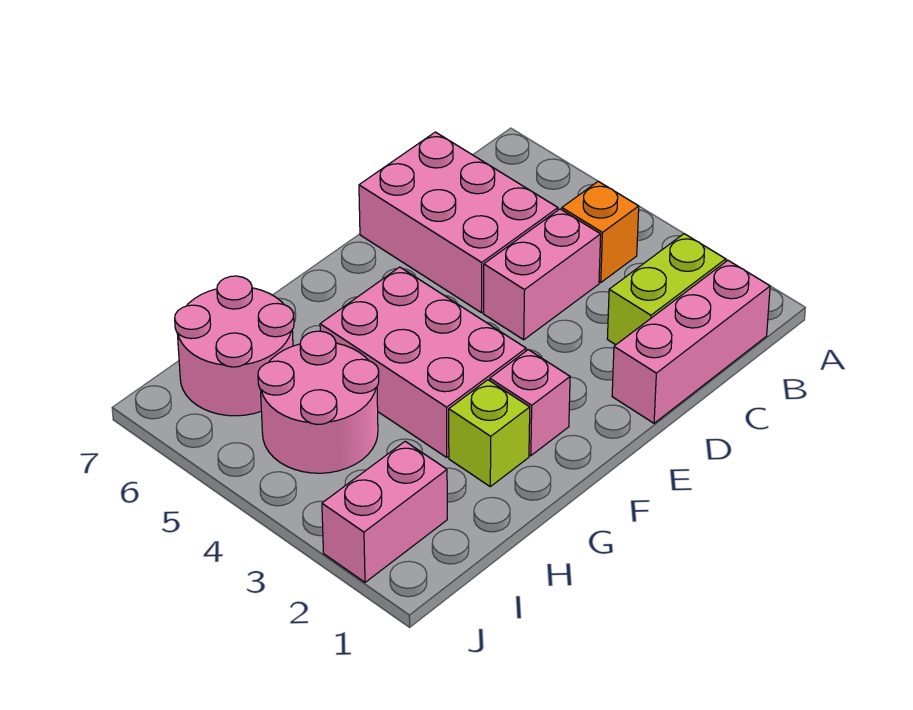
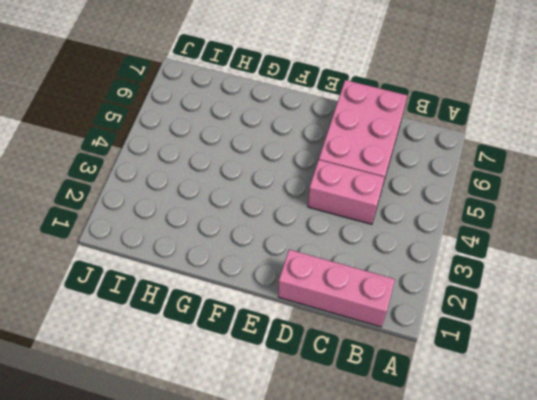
none -> lime 1x2 brick [607,234,726,345]
none -> orange 1x1 brick [562,181,639,283]

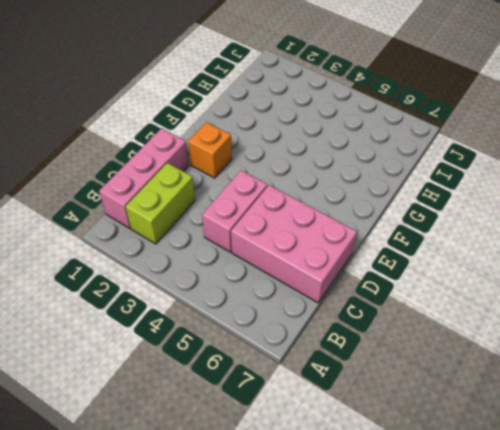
orange 1x1 brick [188,122,232,178] -> orange 1x1 brick moved to [562,181,639,283]
none -> pink 1x1 brick [490,350,570,456]
none -> pink 2x3 brick [320,267,526,457]

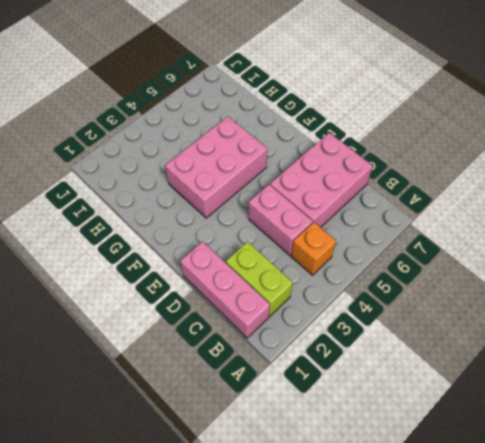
none -> pink 1x1 brick [490,350,570,456]
none -> lime 1x1 brick [449,380,530,487]

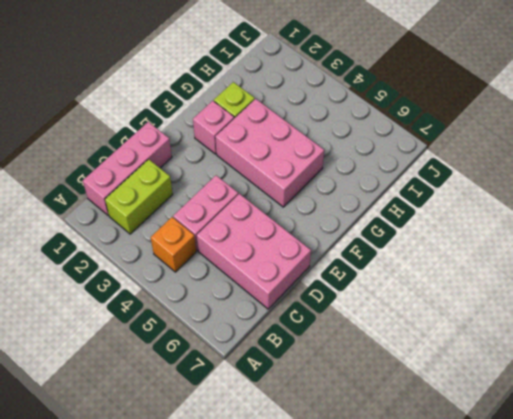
none -> pink 2x2 round brick [258,331,379,473]
none -> pink 2x2 round brick [175,276,294,416]

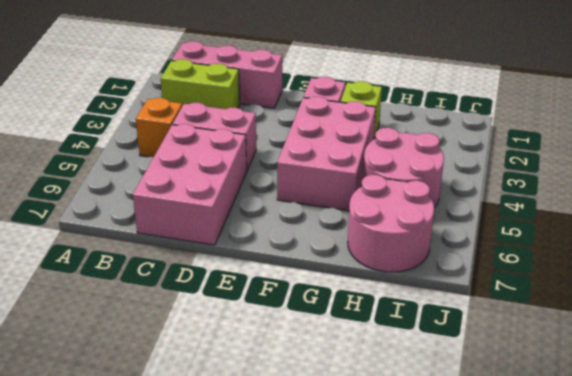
none -> pink 1x2 brick [322,441,447,582]

